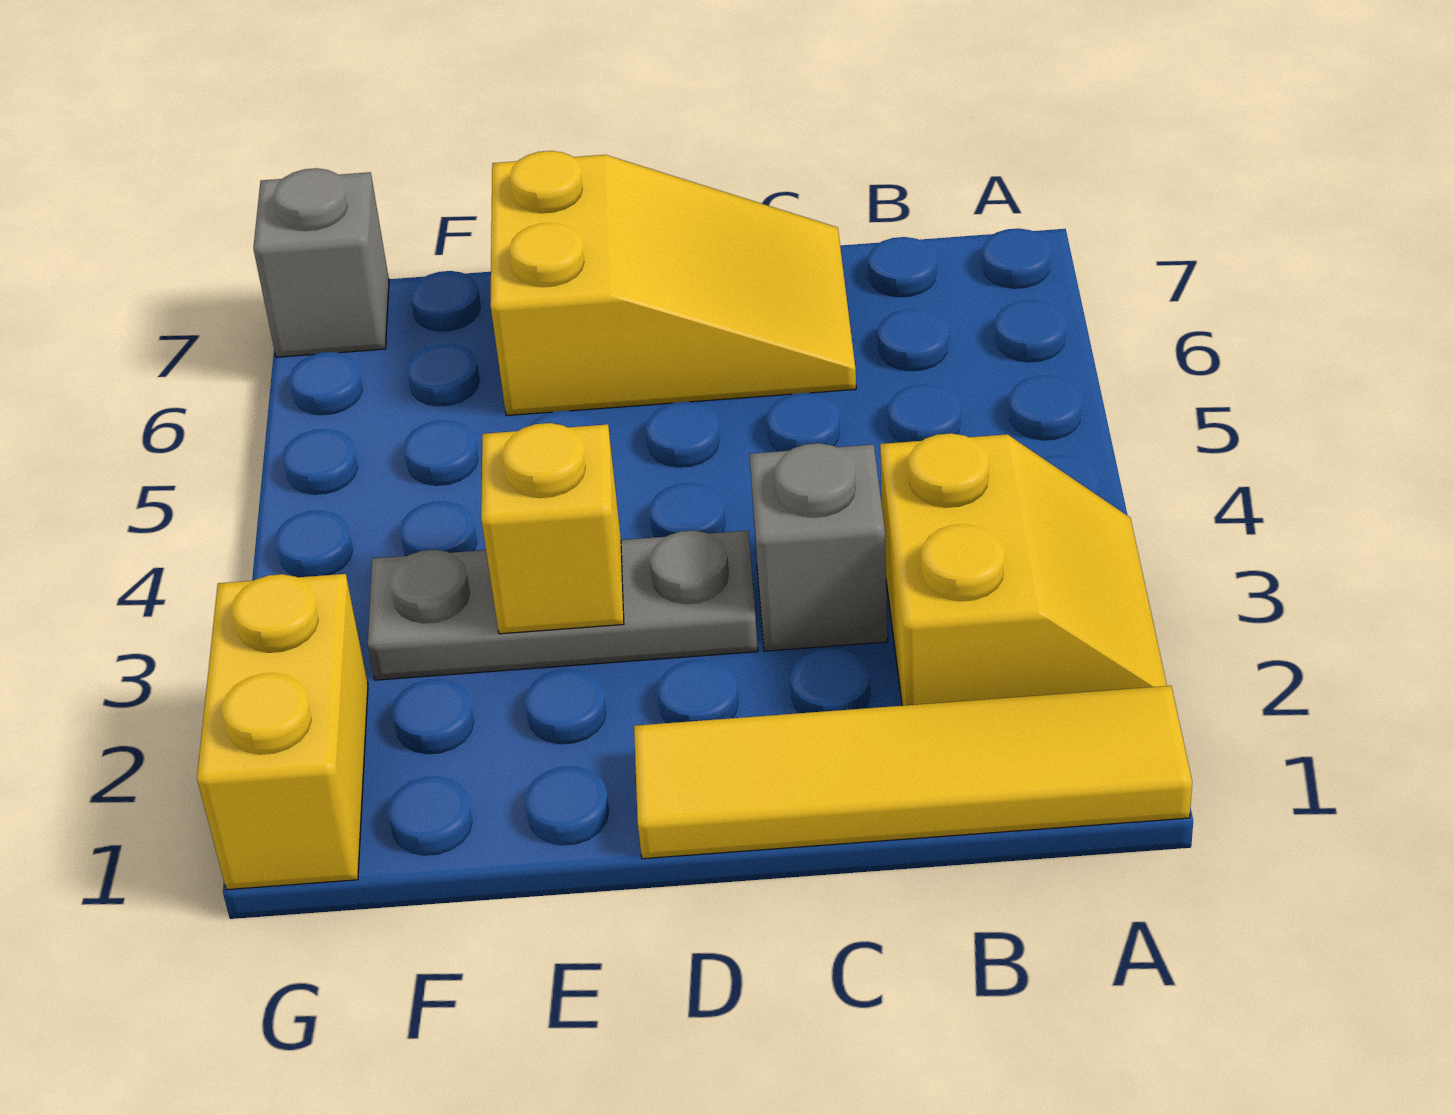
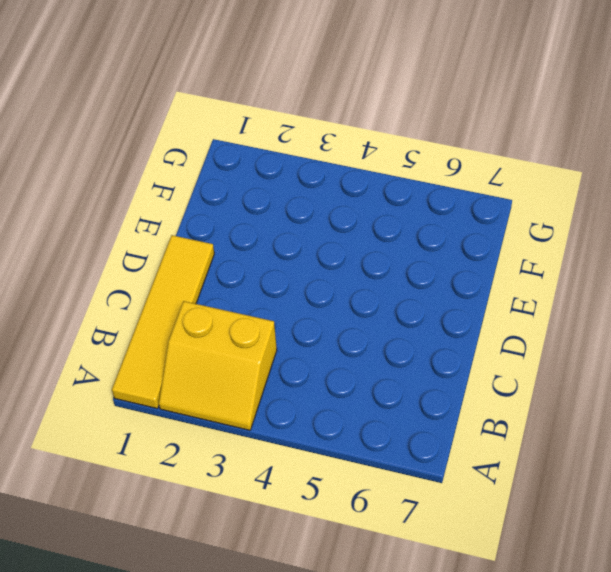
none -> grey 1x1 brick [750,443,888,651]
none -> yellow 2x3 slope [490,151,856,416]

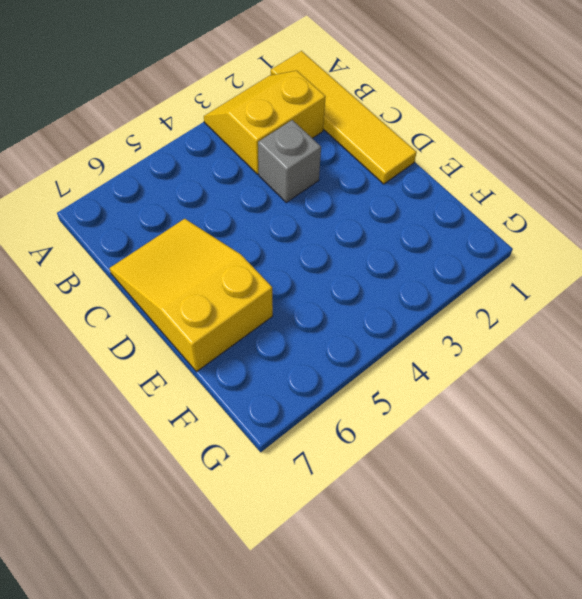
none -> grey 1x3 plate [368,530,758,680]
none -> yellow 1x2 brick [197,574,368,890]

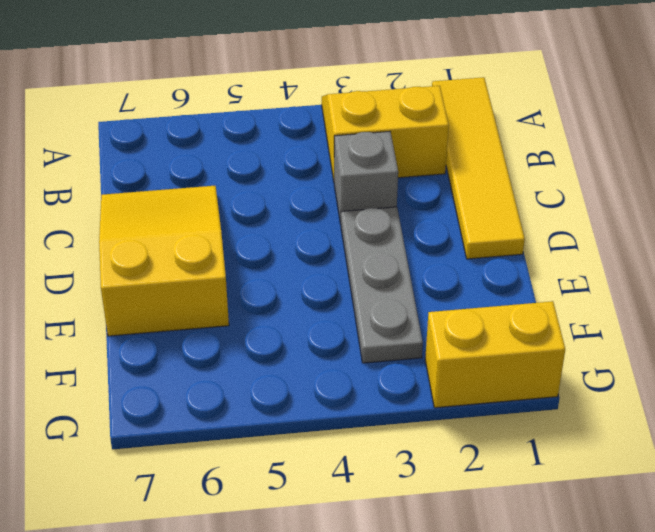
none -> grey 1x1 brick [253,168,389,357]
none -> yellow 1x1 brick [481,423,624,634]

